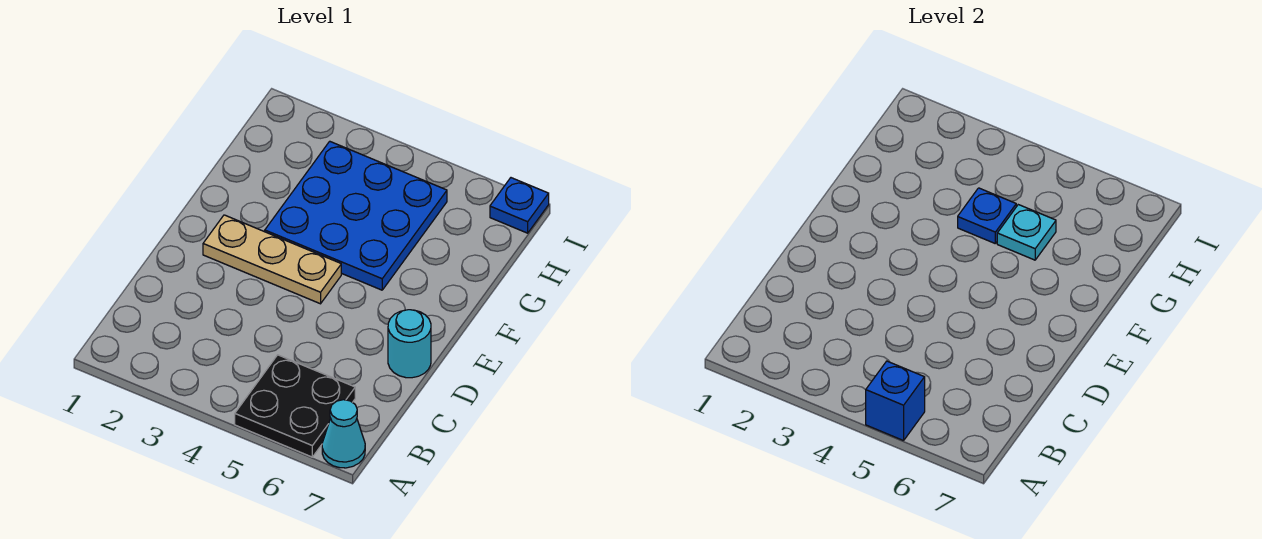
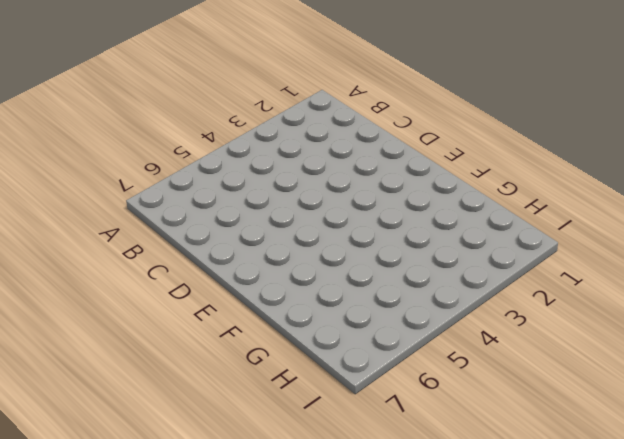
none -> black 2x2 plate [235,355,355,457]
none -> cyan 1x1 cone [322,400,365,468]

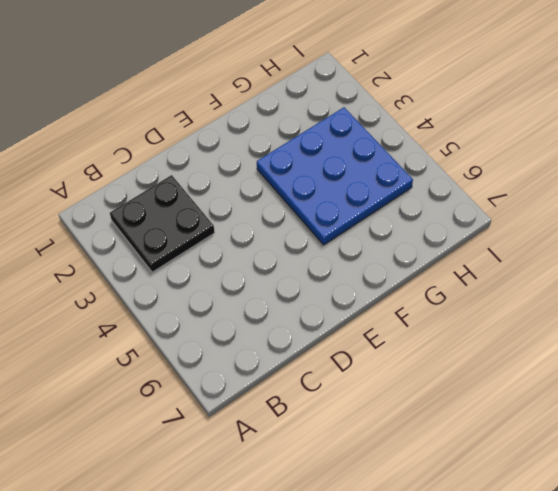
black 2x2 plate [110,175,215,272] -> black 2x2 plate moved to [235,355,355,457]
none -> cyan 1x1 cone [322,400,365,468]
none -> cyan 1x1 round brick [388,310,431,378]

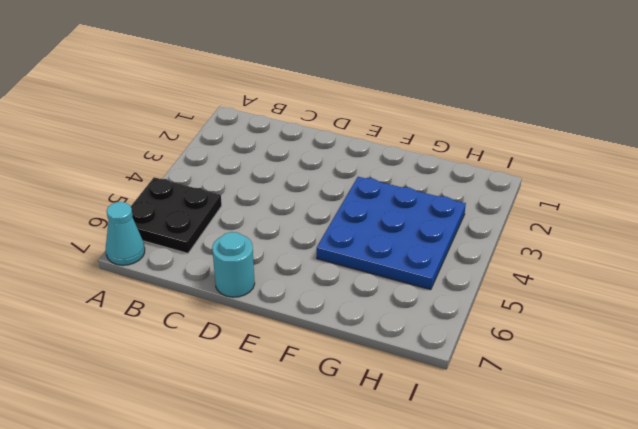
none -> tan 1x3 plate [203,215,341,304]
none -> blue 1x1 plate [490,178,549,233]

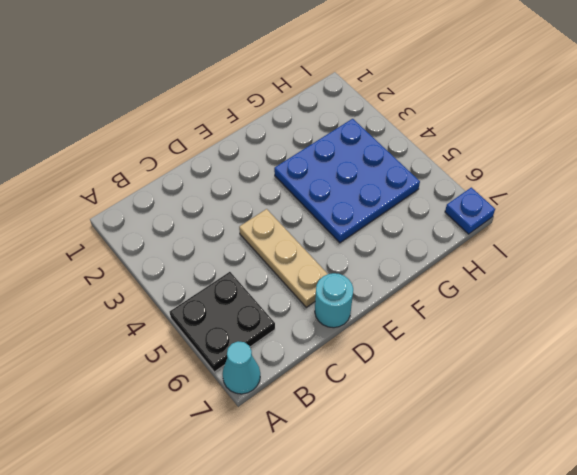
tan 1x3 plate [239,209,327,307] -> tan 1x3 plate moved to [203,215,341,304]
none -> blue 1x1 brick [866,361,925,441]
none -> blue 1x1 plate [958,188,1016,243]

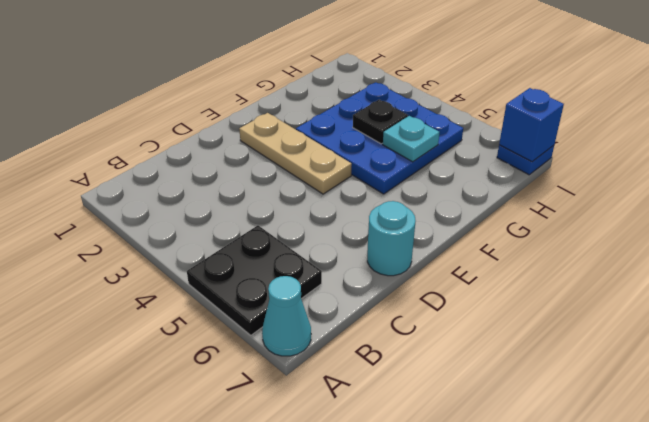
black 1x1 plate [353,100,408,144] -> blue 1x1 plate [958,188,1016,243]
blue 1x1 brick [499,88,564,162] -> blue 1x1 brick moved to [866,361,925,441]

